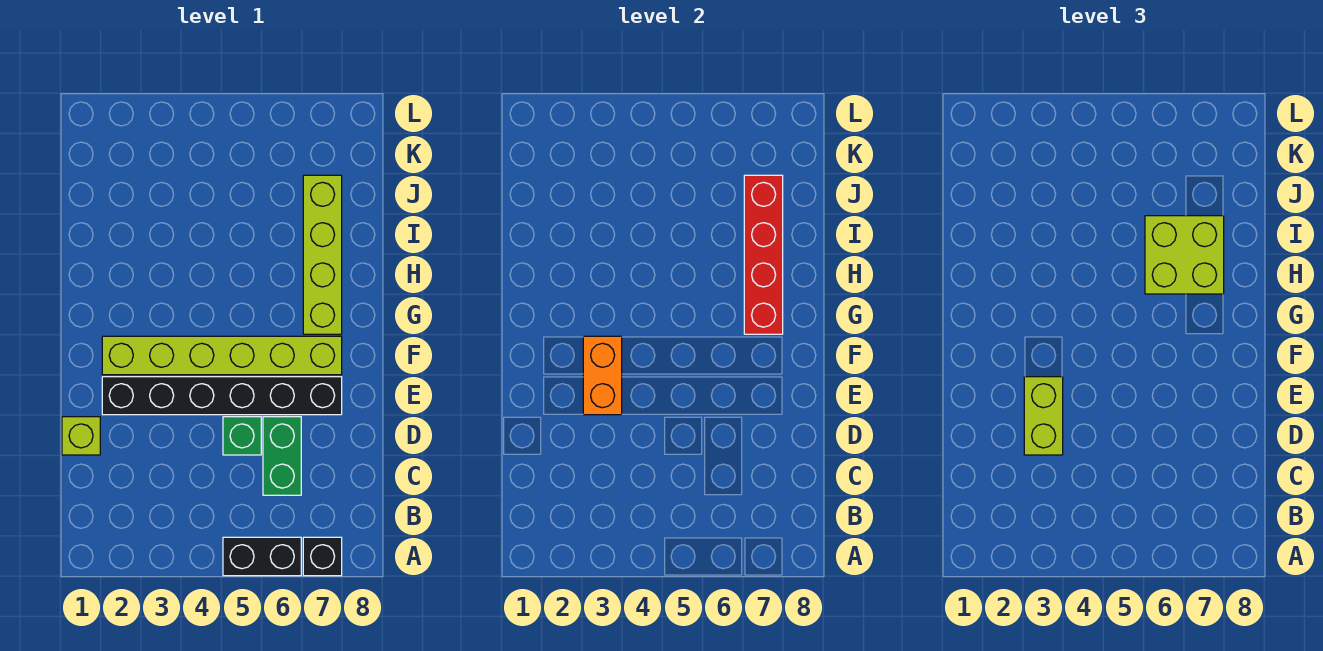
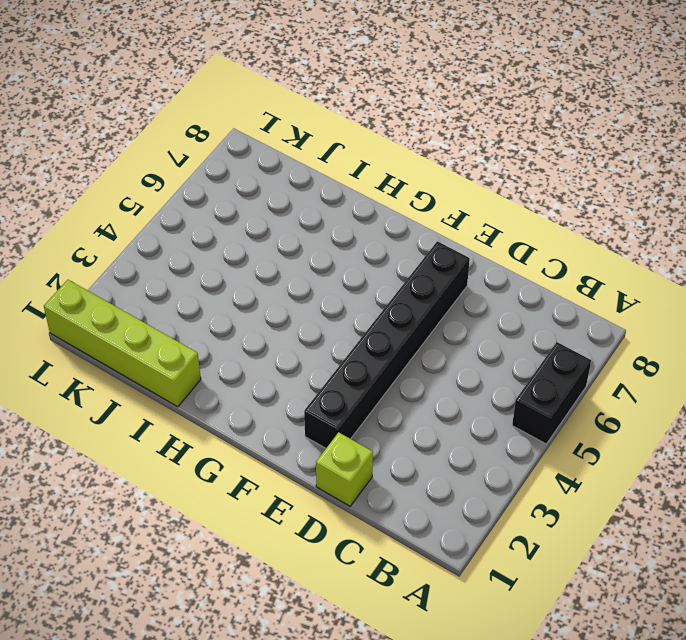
lime 1x4 brick [44,280,201,407] -> lime 1x4 brick moved to [303,175,342,334]
none -> black 1x1 brick [303,537,342,576]
none -> green 1x2 brick [263,417,301,495]
none -> green 1x1 brick [223,417,261,455]

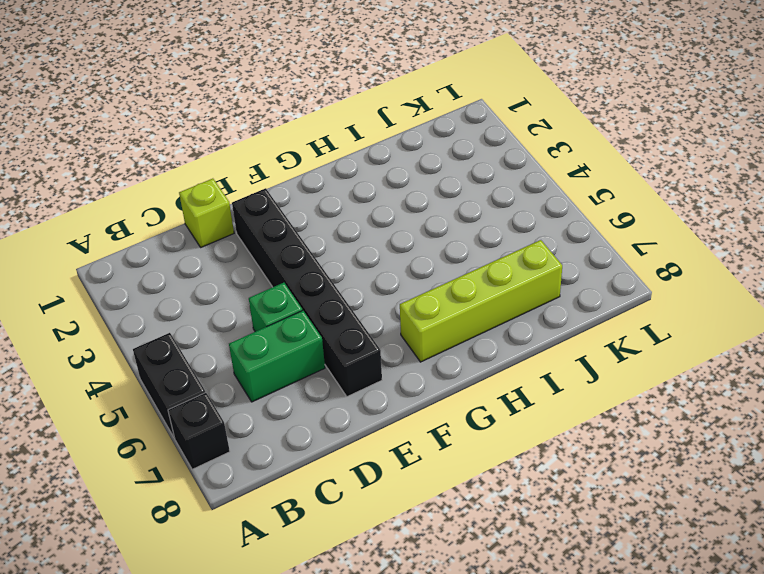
none -> lime 1x6 brick [102,336,342,375]
none -> orange 1x2 brick [583,336,622,415]
none -> red 1x4 brick [744,175,783,334]

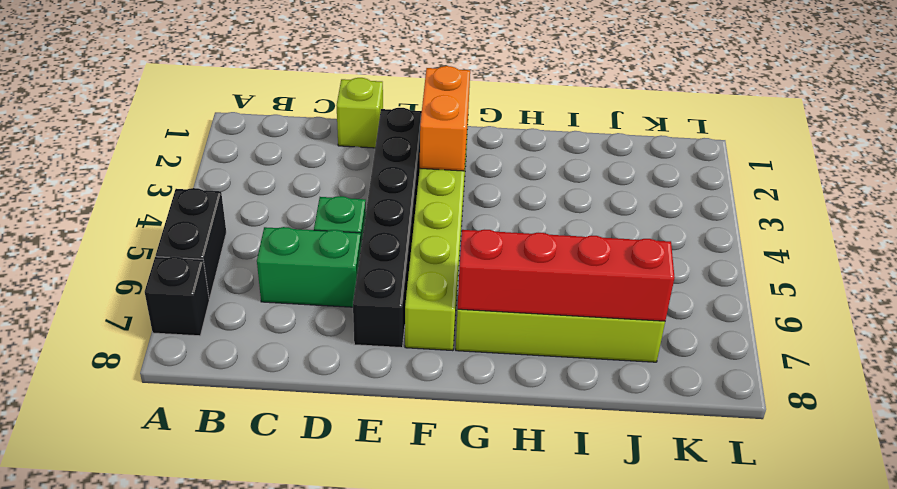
orange 1x2 brick [420,66,470,171] -> orange 1x2 brick turned to [583,336,622,415]
none -> lime 1x2 brick [1024,377,1063,455]
none -> lime 2x2 brick [1145,216,1224,294]

